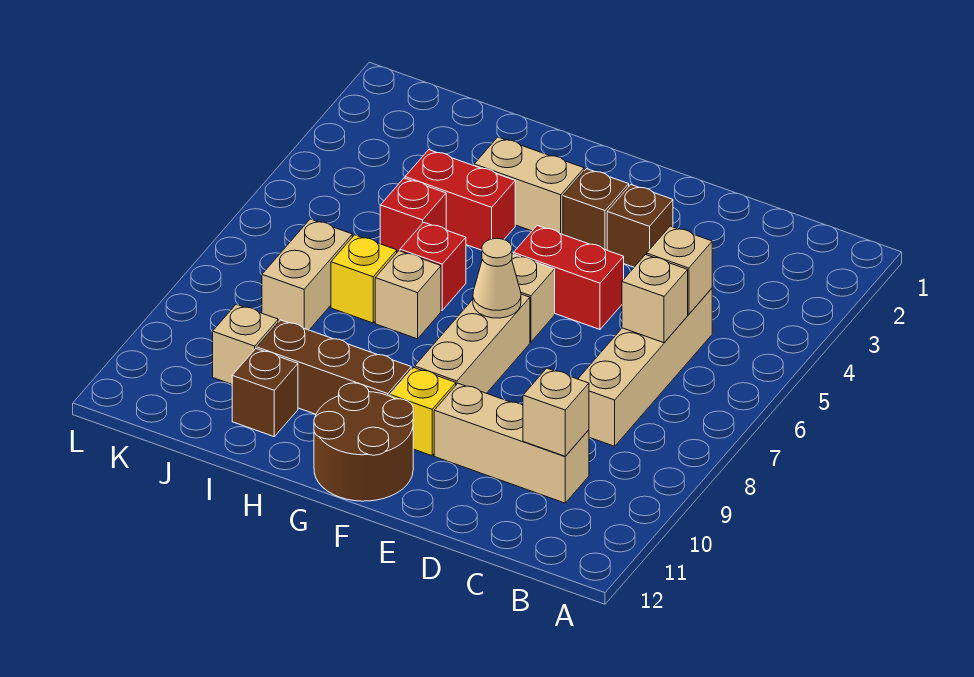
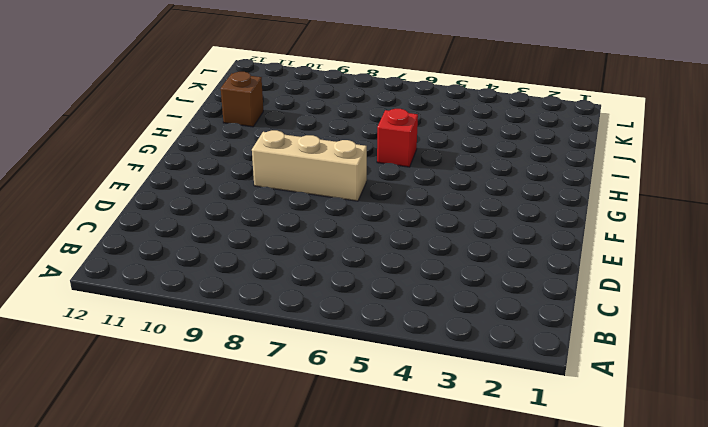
none -> tan 1x4 brick [578,288,712,446]
none -> tan 1x3 brick [434,383,589,503]
none -> brown 1x1 brick [607,185,673,267]

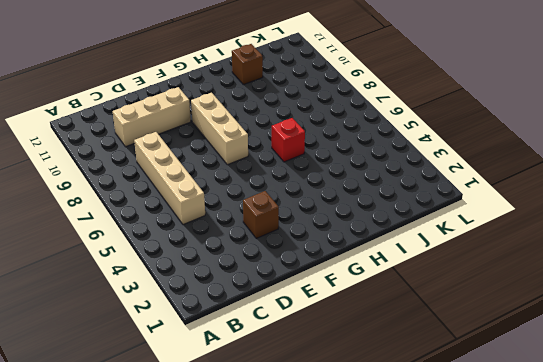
none -> red 1x2 brick [514,226,624,329]
none -> brown 1x1 brick [563,169,629,250]
none -> tan 1x1 brick [512,254,555,342]

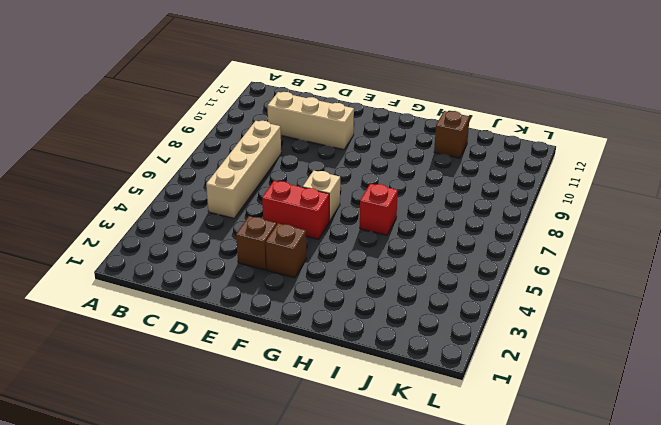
none -> tan 1x3 brick [415,294,530,393]
none -> yellow 1x1 brick [390,368,456,456]
none -> brown 2x2 round brick [314,383,413,501]

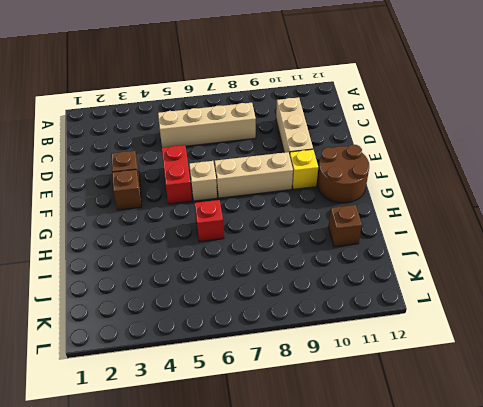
none -> tan 1x2 brick [474,137,584,234]
none -> brown 1x3 brick [257,320,411,414]
none -> red 1x2 brick [405,150,515,250]

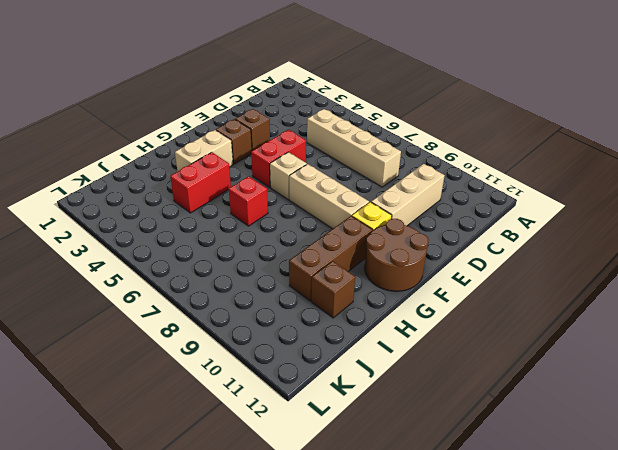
none -> tan 1x1 brick [375,251,441,339]
none -> red 1x1 brick [380,178,446,252]
none -> yellow 1x1 brick [331,235,397,323]

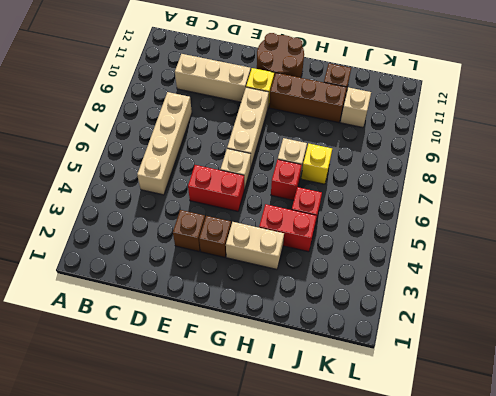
none -> tan 1x2 brick [262,219,352,330]
none -> tan 1x1 brick [647,226,712,314]
none -> tan 1x1 brick [622,255,688,343]

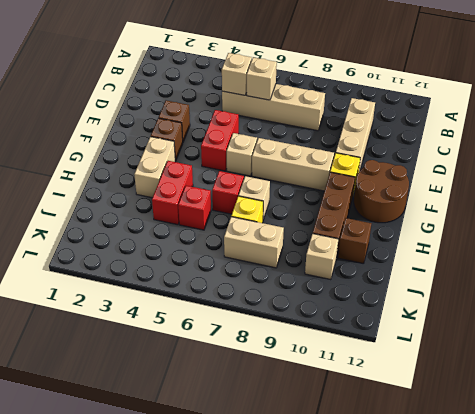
none -> tan 1x1 brick [523,368,589,456]
none -> tan 1x1 cone [473,238,521,318]

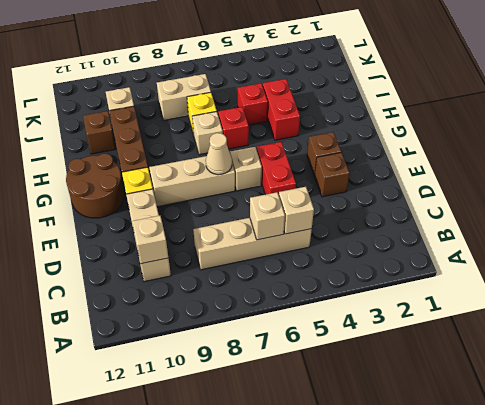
none -> tan 1x2 brick [474,137,584,234]

